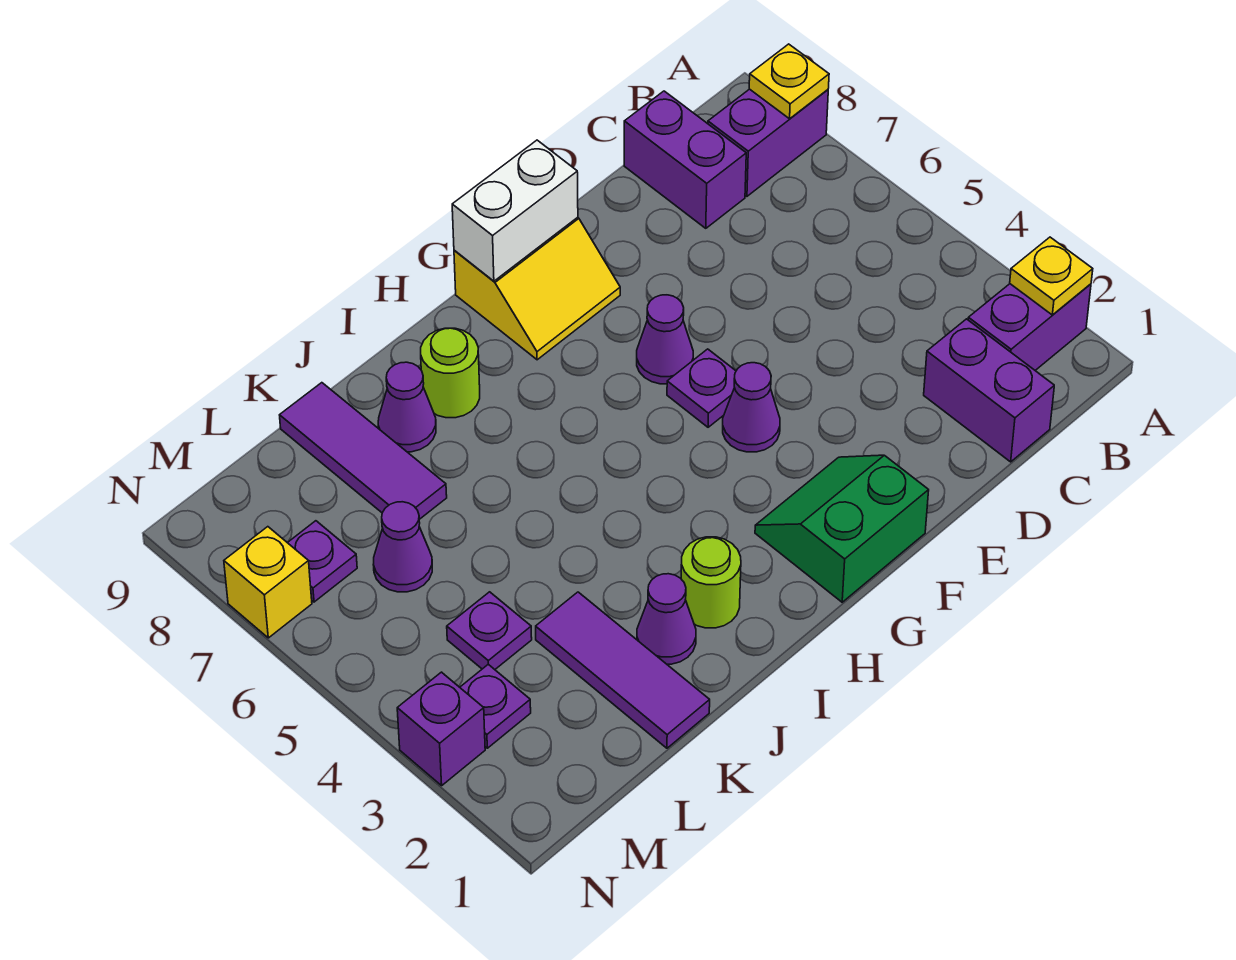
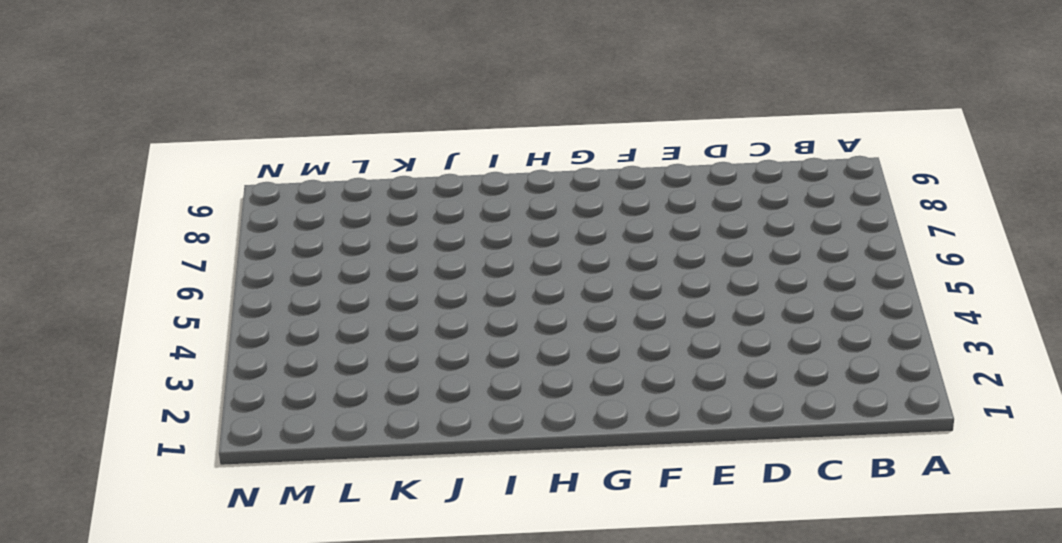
none -> purple 1x2 brick [968,284,1091,370]
none -> purple 1x2 brick [708,89,828,196]
none -> purple 1x2 brick [924,319,1054,462]

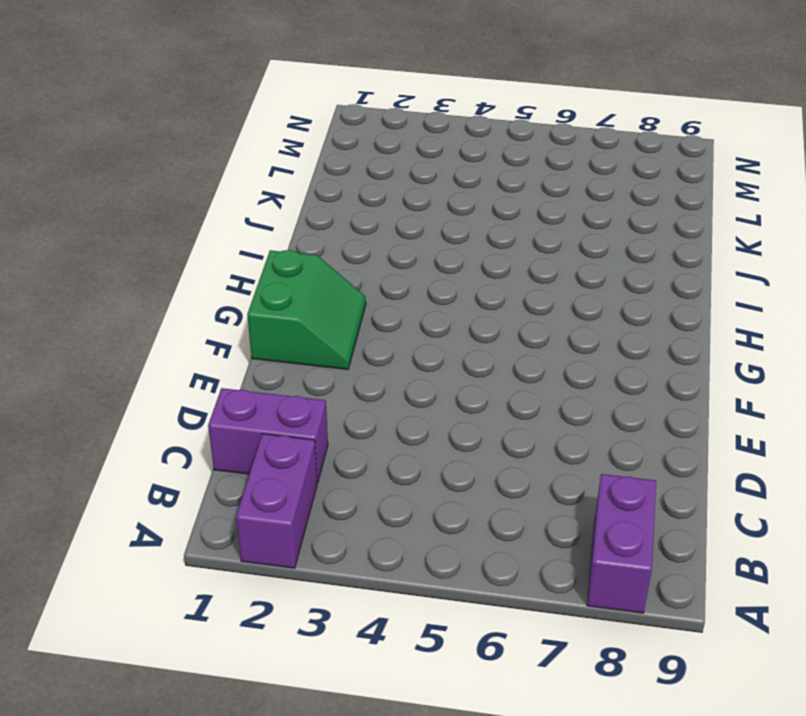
none -> purple 1x2 brick [624,91,746,228]
none -> purple 1x1 cone [723,363,780,452]
none -> purple 1x1 plate [667,349,736,427]

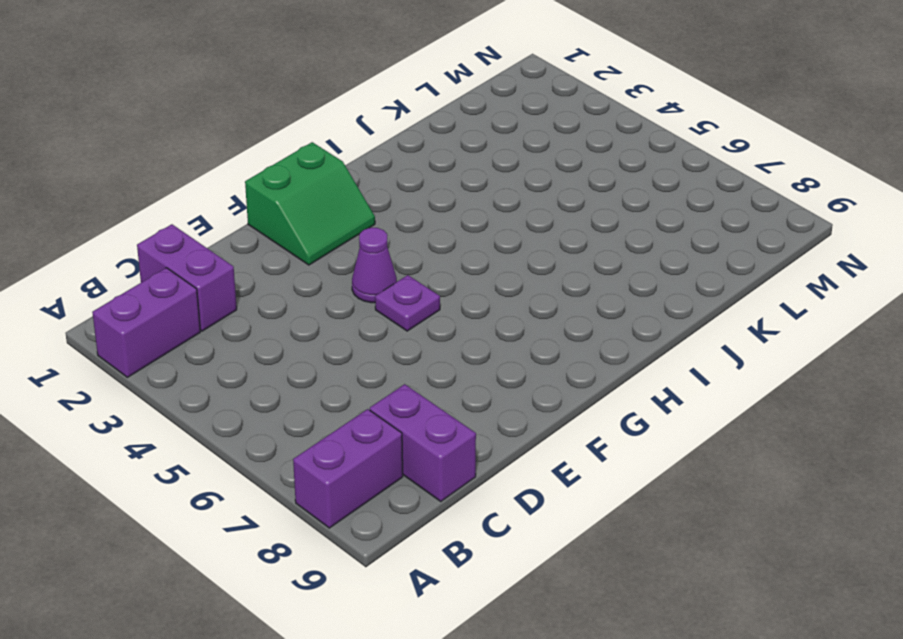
none -> purple 1x1 cone [637,295,693,384]
none -> yellow 2x2 slope [454,217,620,360]
none -> lime 1x1 round brick [681,537,741,628]

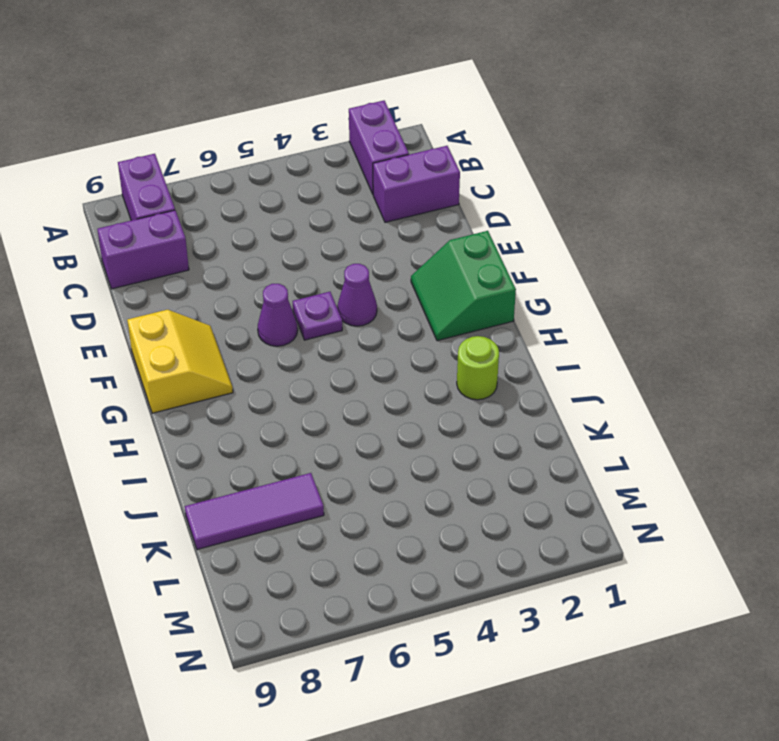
none -> lime 1x1 round brick [421,328,480,418]
none -> purple 1x1 cone [637,574,696,664]
none -> purple 1x1 cone [378,362,436,452]

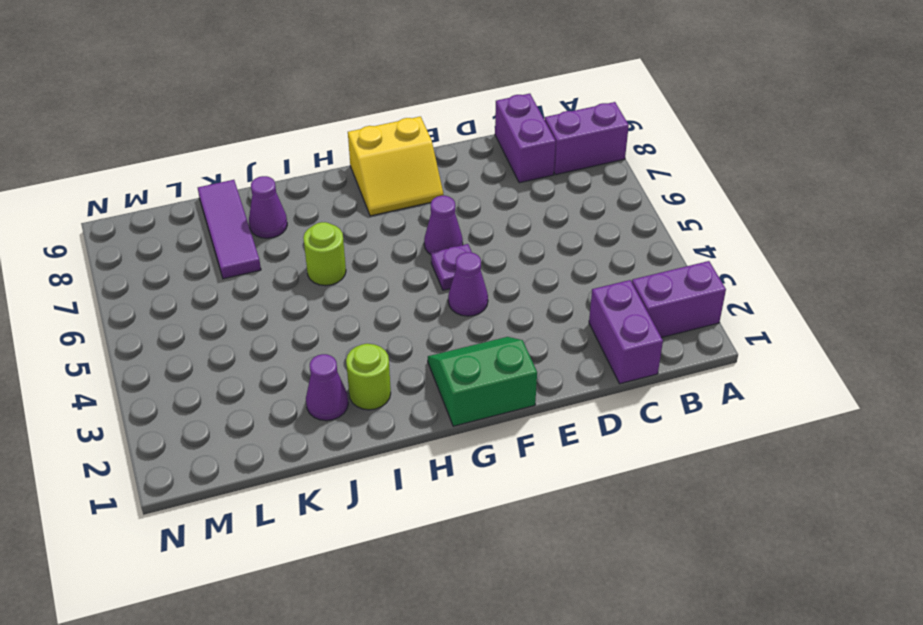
lime 1x1 round brick [303,222,346,286] -> lime 1x1 round brick moved to [421,328,480,418]
none -> purple 1x3 tile [536,592,710,748]
none -> purple 1x1 plate [447,592,532,669]
none -> purple 1x1 cone [373,502,432,592]

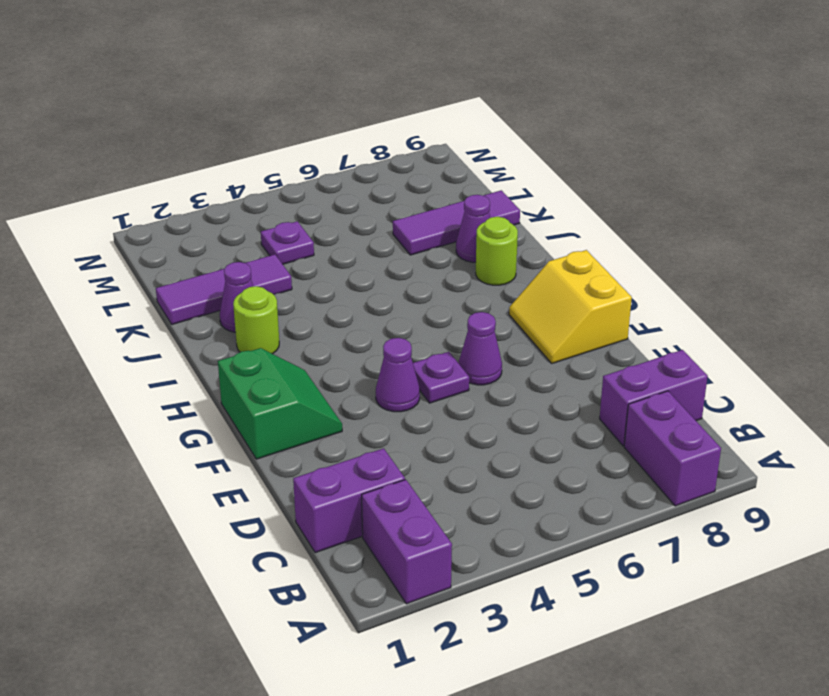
none -> purple 1x1 cone [373,502,432,592]
none -> purple 1x1 plate [460,664,531,748]
none -> purple 1x1 plate [288,521,357,602]

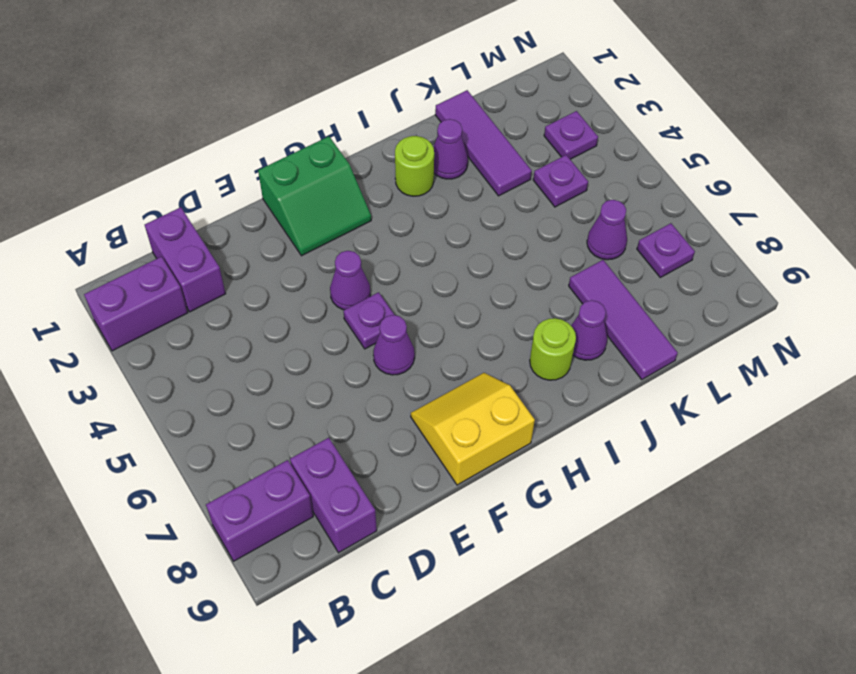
none -> purple 1x1 brick [397,672,485,786]
none -> yellow 1x1 brick [224,527,312,638]
none -> yellow 1x1 plate [1010,237,1093,315]

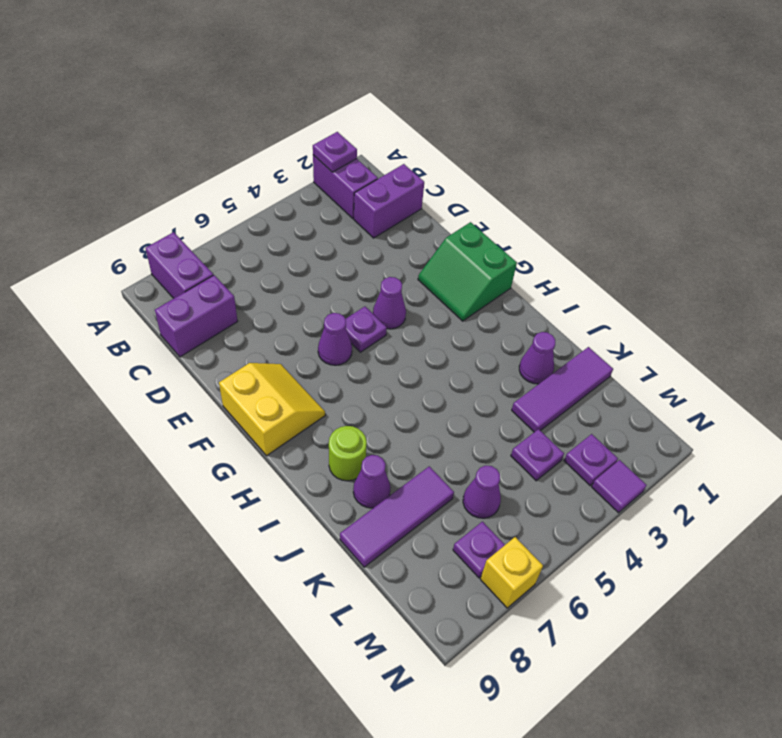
purple 1x1 plate [313,132,357,172] -> yellow 1x1 plate [1010,237,1093,315]
purple 1x1 tile [592,460,646,513] -> purple 1x1 brick [397,672,485,786]
none -> lime 1x1 round brick [681,537,741,628]
none -> yellow 1x1 plate [749,44,829,119]
none -> white 1x2 brick [452,140,578,281]

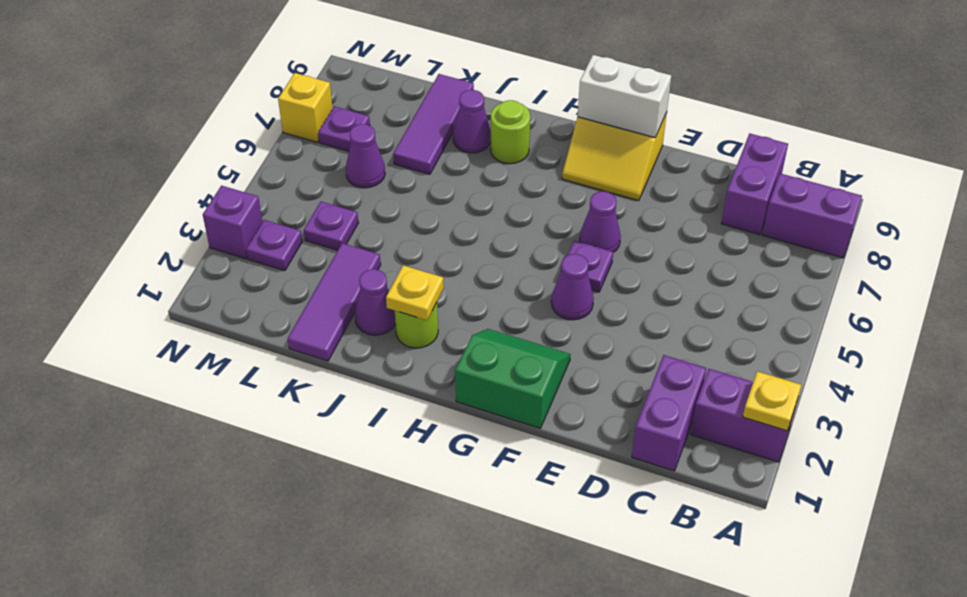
yellow 1x1 plate [386,265,444,320] -> yellow 1x1 plate moved to [749,44,829,119]

